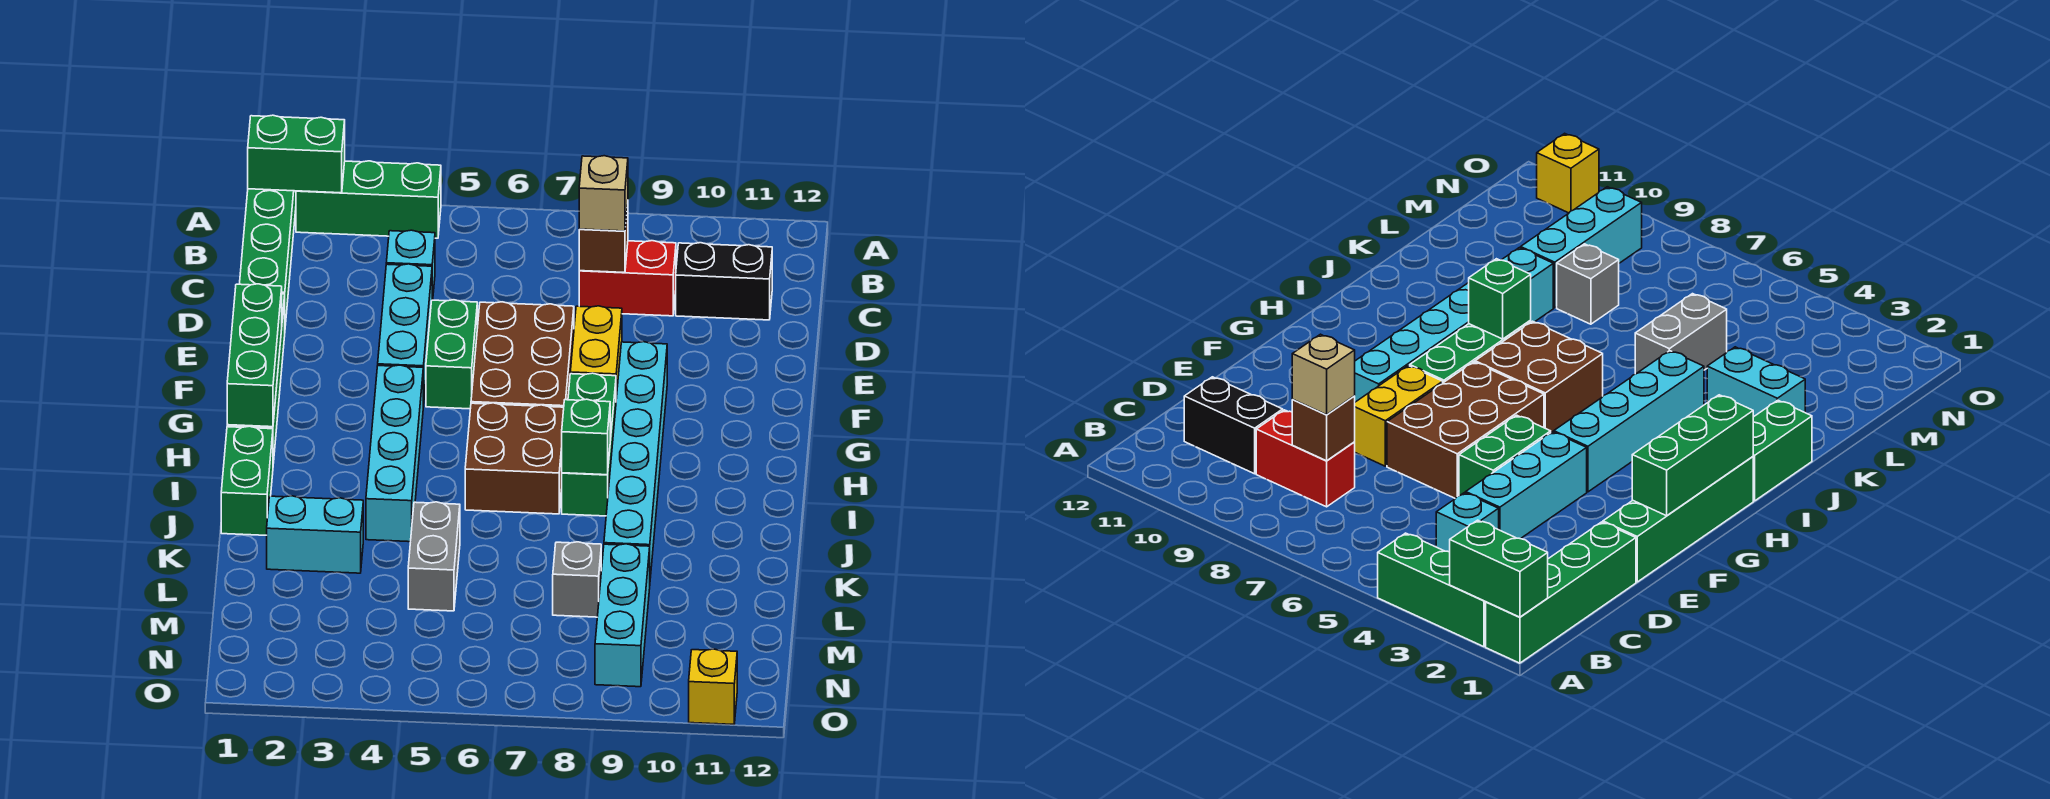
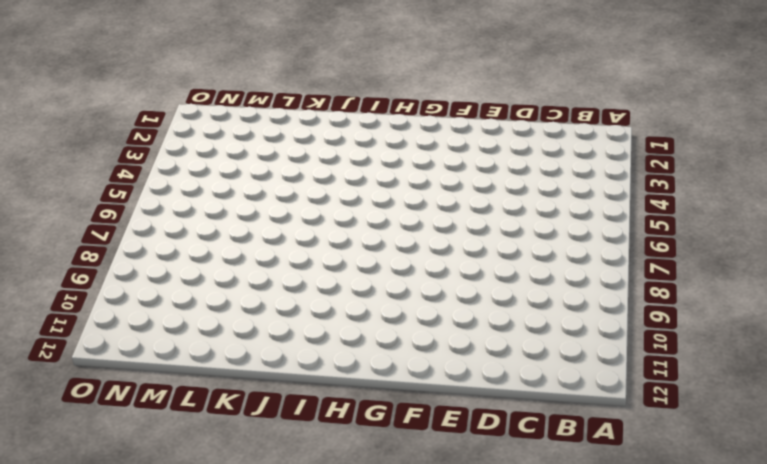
none -> green 1x4 brick [240,189,296,325]
none -> green 1x3 brick [296,161,441,238]
none -> cyan 1x1 brick [386,230,435,300]

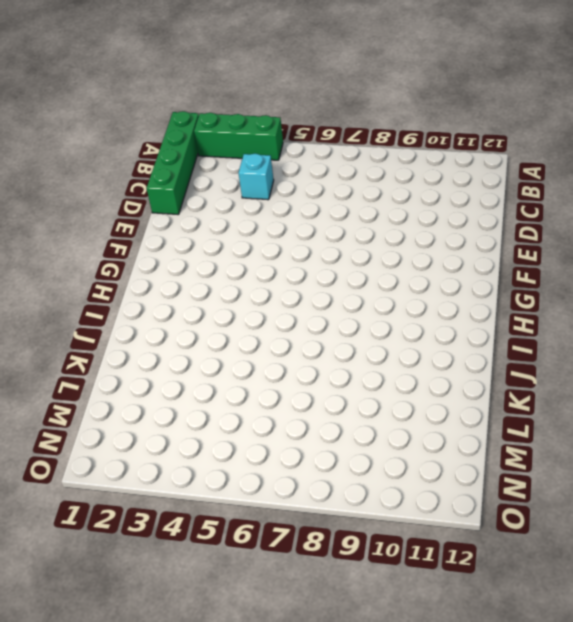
none -> red 1x2 brick [579,241,676,316]
none -> black 1x2 brick [676,243,772,320]
none -> cyan 1x3 brick [378,264,432,407]

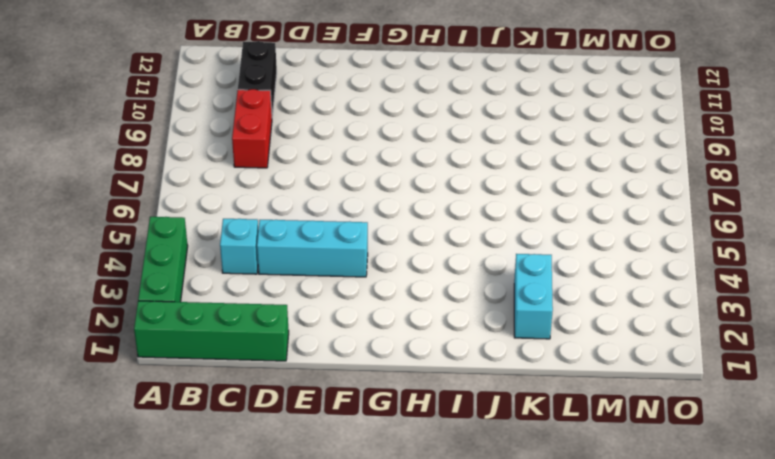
none -> green 1x4 brick [1603,457,1753,582]
none -> green 1x2 brick [426,300,477,409]
none -> brown 2x3 brick [471,302,574,407]

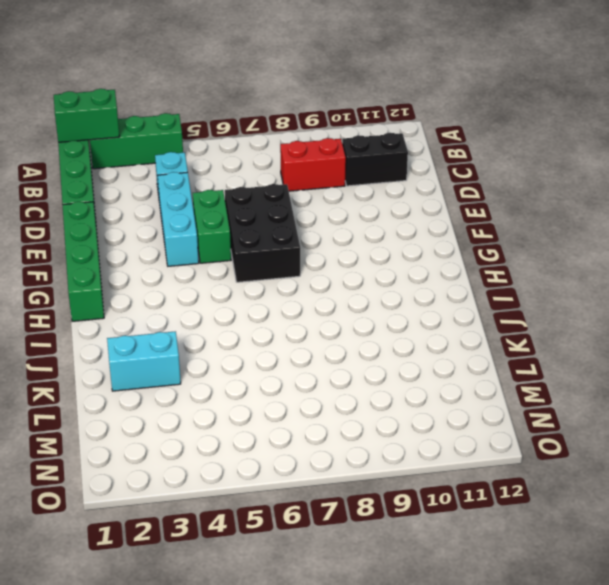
black 2x3 brick [225,184,300,282] -> brown 2x3 brick [471,302,574,407]
none -> yellow 1x2 brick [570,306,622,398]
none -> cyan 1x6 brick [604,342,667,578]
none -> cyan 1x4 brick [366,365,423,542]

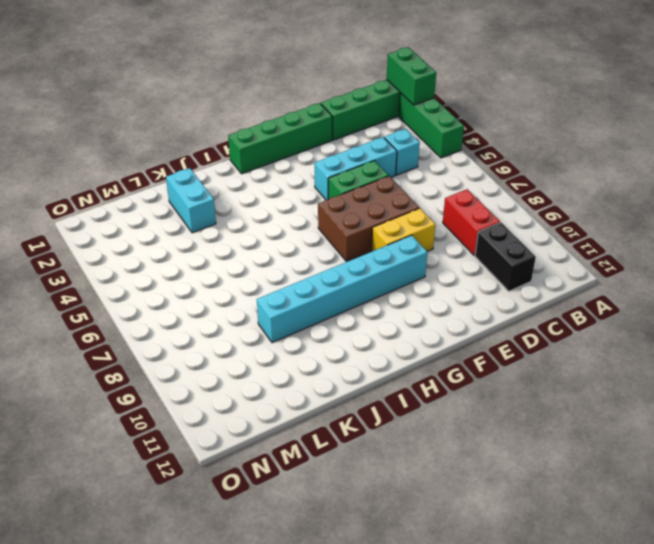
none -> cyan 1x4 brick [366,365,423,542]
none -> green 1x3 brick [562,373,616,516]
none -> brown 2x2 brick [465,403,564,514]

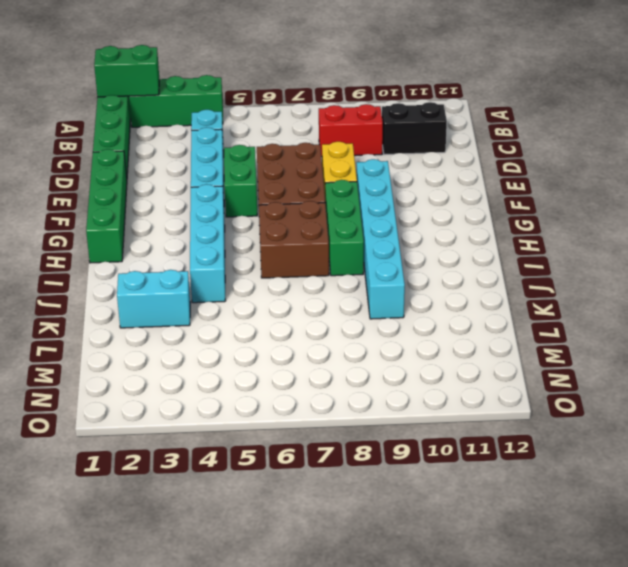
none -> green 1x2 brick [221,426,273,535]
none -> grey 1x2 brick [408,502,460,611]
none -> grey 1x1 brick [553,542,601,617]

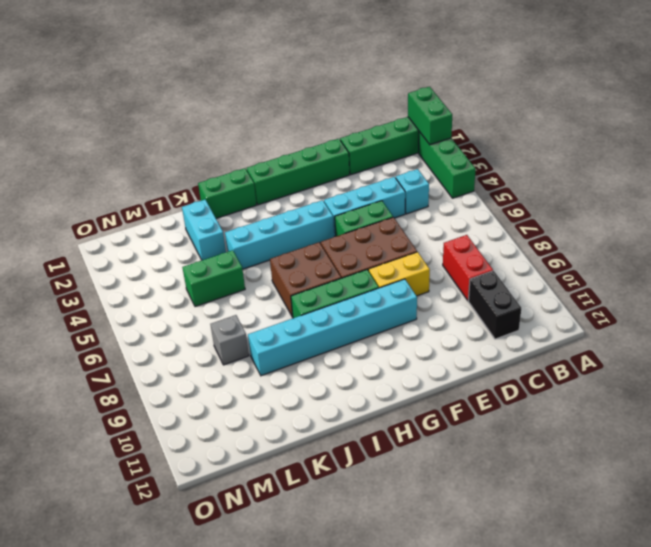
green 1x2 brick [182,250,245,307] -> grey 1x2 brick [408,502,460,611]
none -> cyan 1x3 brick [595,544,650,687]
none -> yellow 1x1 brick [689,649,737,725]
none -> brown 1x1 brick [579,204,628,273]

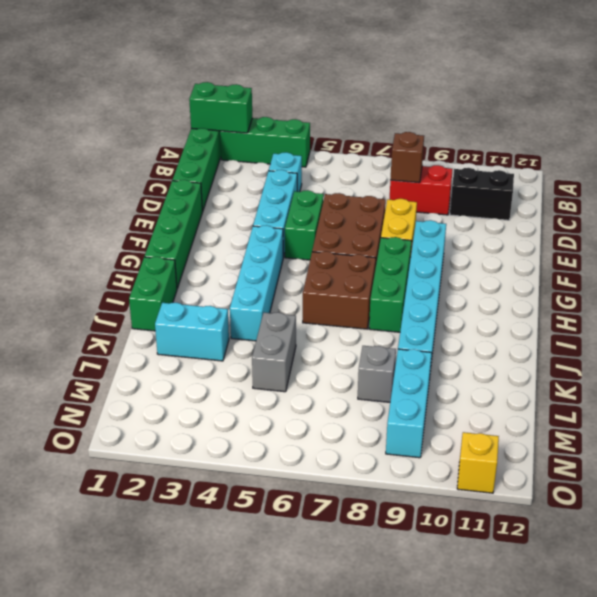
none -> green 1x3 brick [227,284,282,427]
none -> green 1x1 brick [562,399,610,475]
none -> tan 1x1 brick [579,156,628,231]

